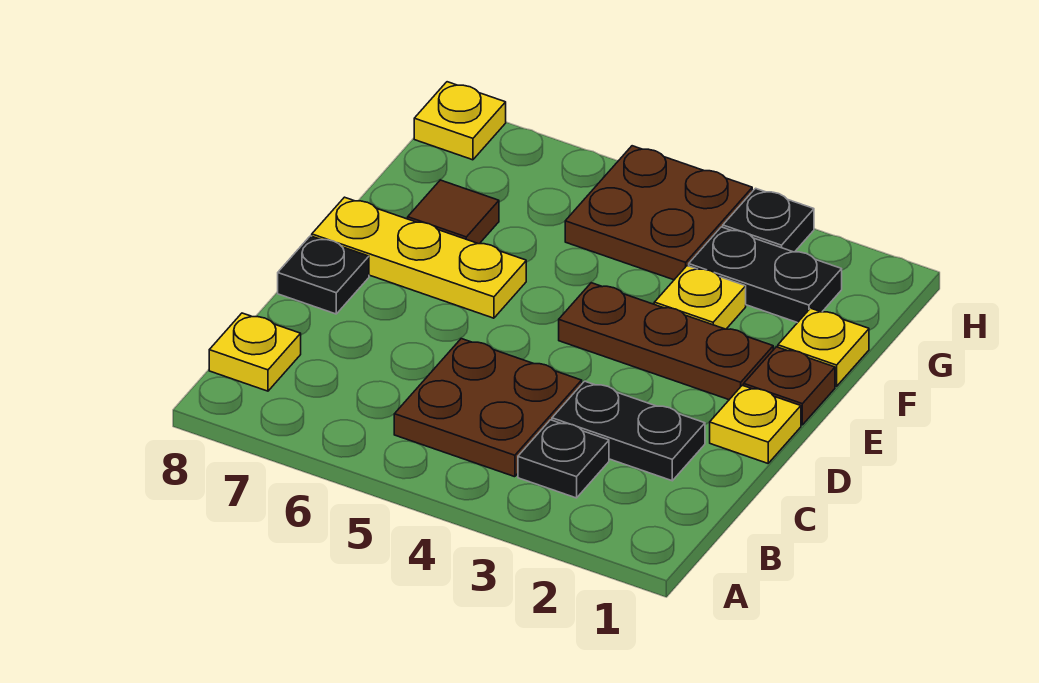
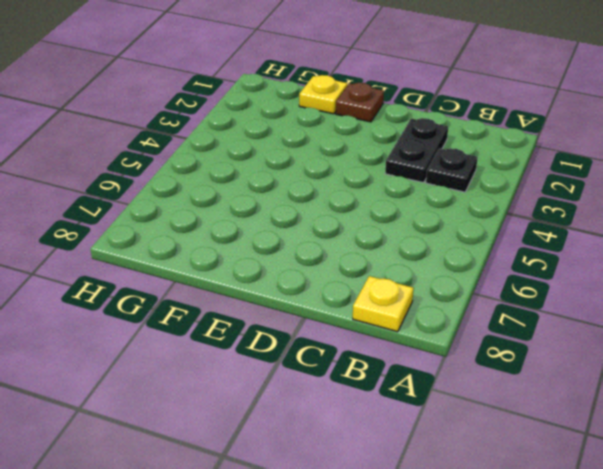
none -> brown 2x2 plate [394,339,582,477]
none -> yellow 1x1 plate [710,385,801,463]
none -> black 1x1 plate [278,236,369,314]

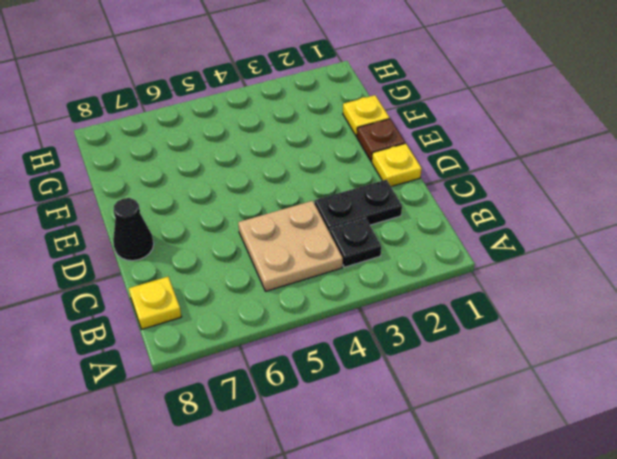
tan 2x2 plate [238,201,343,291] -> brown 2x2 plate [394,339,582,477]
black 1x1 cone [113,198,154,261] -> black 1x1 plate [278,236,369,314]
none -> brown 1x3 plate [559,283,773,400]
none -> yellow 1x3 plate [312,197,526,318]
none -> yellow 1x1 plate [654,266,746,329]

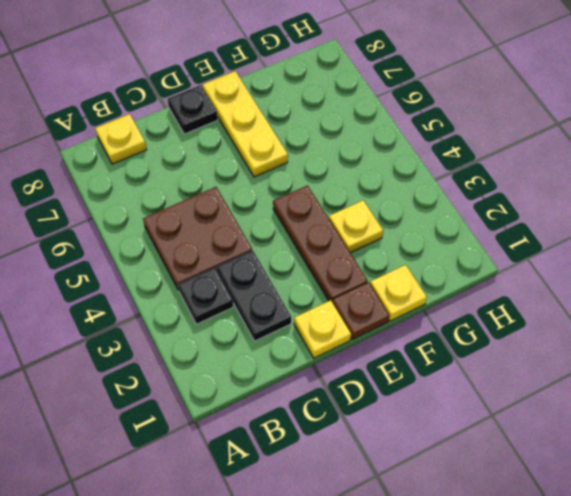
none -> brown 1x1 tile [408,180,499,244]
none -> black 1x2 plate [689,227,842,323]
none -> brown 2x2 plate [565,146,752,280]

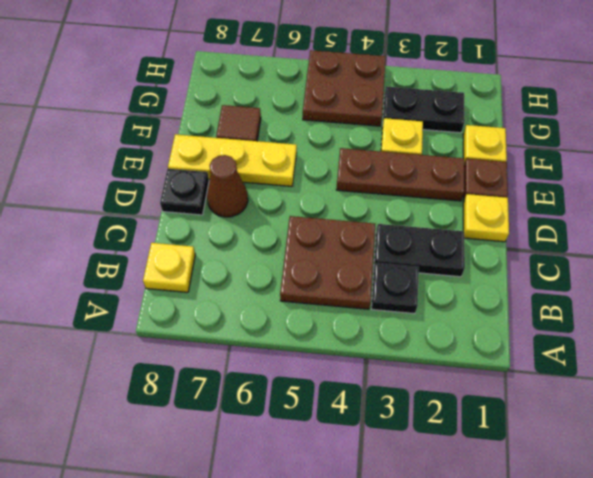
brown 1x1 cone [207,155,248,217] -> none
none -> black 1x1 plate [723,188,814,252]
none -> yellow 1x1 plate [414,82,506,160]

